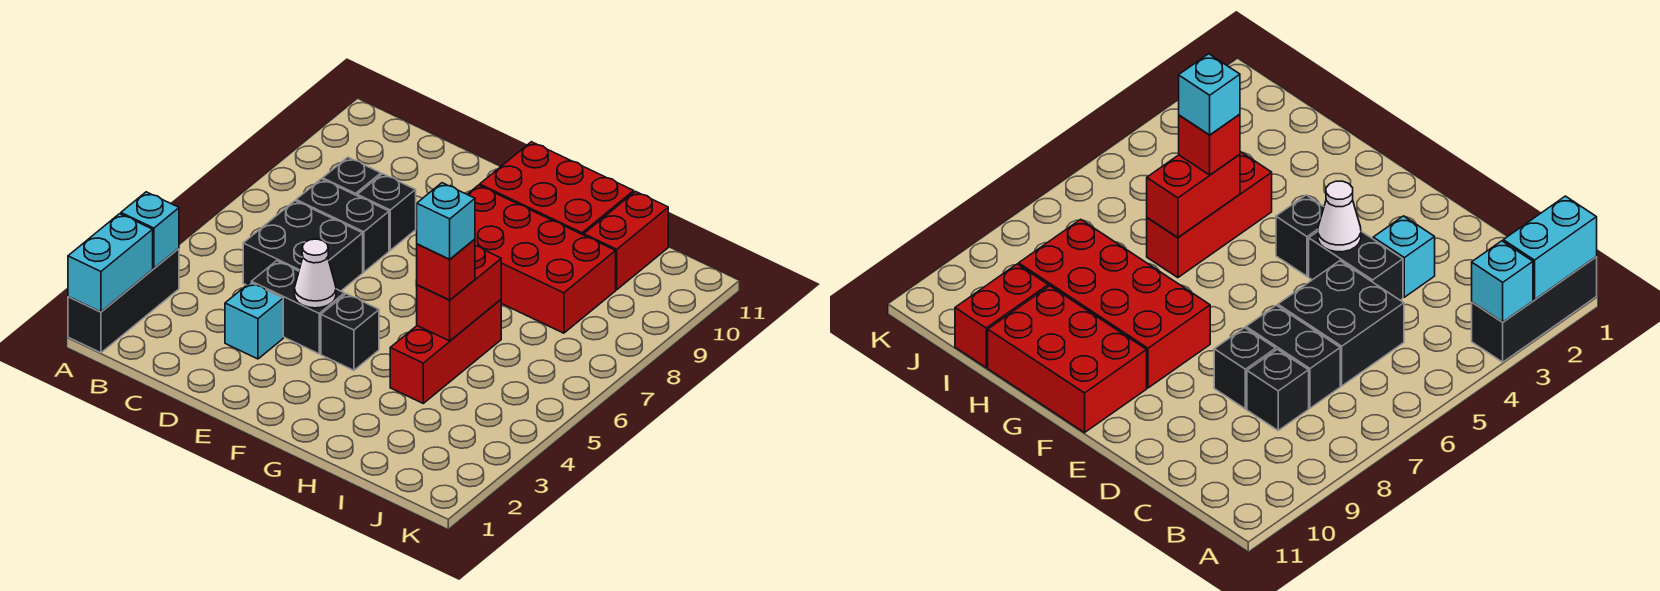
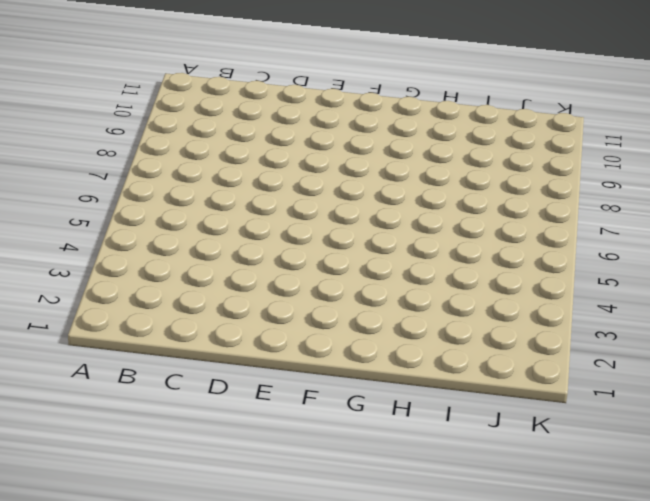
none -> black 1x3 brick [68,249,179,353]
none -> black 2x2 brick [243,201,363,291]
none -> black 1x2 brick [296,179,389,272]

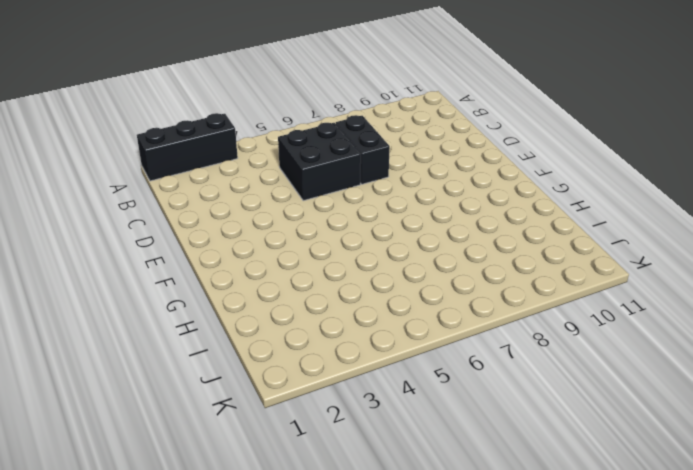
none -> black 1x1 brick [323,157,381,196]
none -> cyan 1x1 brick [225,282,283,359]
none -> black 1x2 brick [251,261,344,354]

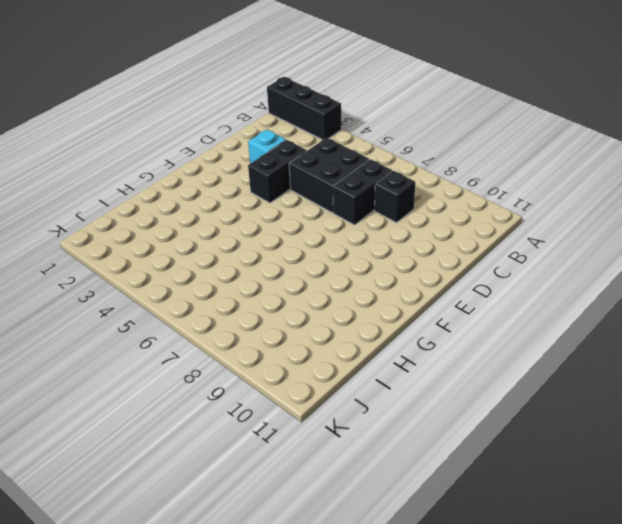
none -> black 1x1 brick [357,174,416,250]
none -> black 1x1 brick [321,294,379,370]
none -> red 2x4 brick [467,185,616,333]

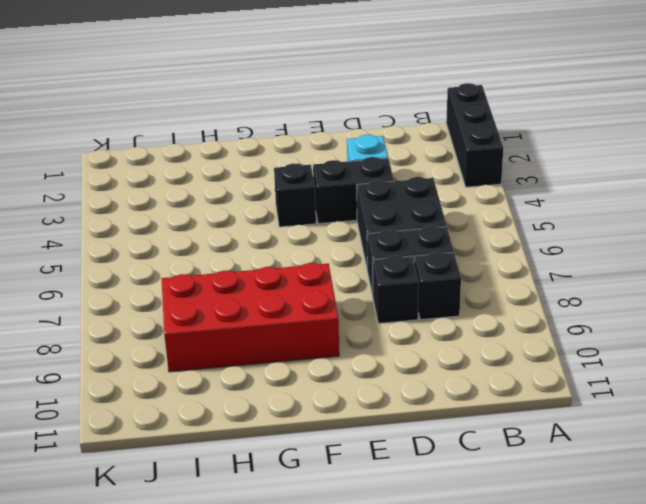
none -> red 2x3 brick [480,142,634,235]
none -> red 1x3 brick [390,300,501,403]
none -> red 1x2 brick [584,192,668,290]

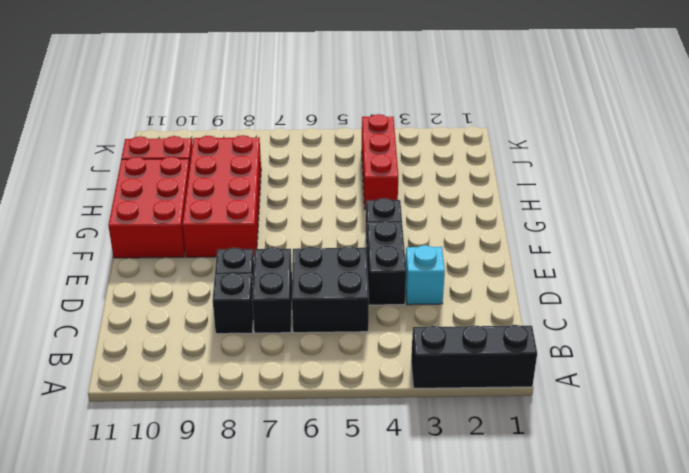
red 1x3 brick [362,114,398,209] -> red 1x3 brick turned to [390,300,501,403]
none -> cyan 1x2 brick [68,214,153,312]
none -> cyan 1x1 brick [121,192,179,268]
none -> white 1x1 cone [295,239,336,308]

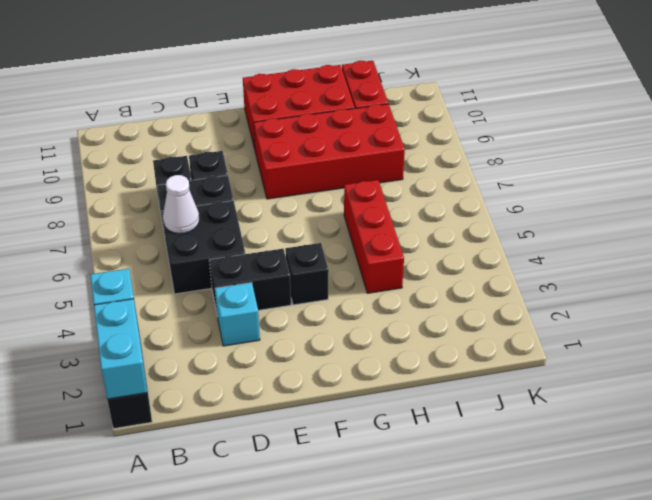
white 1x1 cone [163,175,199,234] -> white 1x1 cone moved to [295,239,336,308]
none -> red 1x2 brick [417,246,501,341]
none -> red 1x1 brick [417,239,475,300]
none -> cyan 1x1 brick [417,183,475,259]

